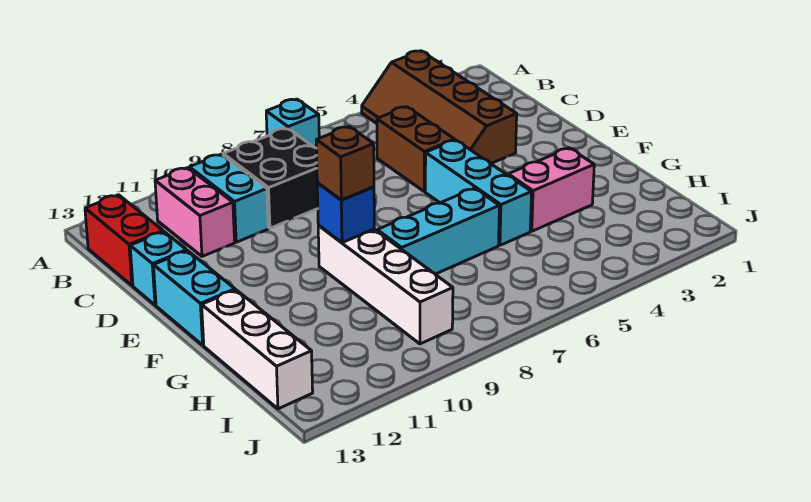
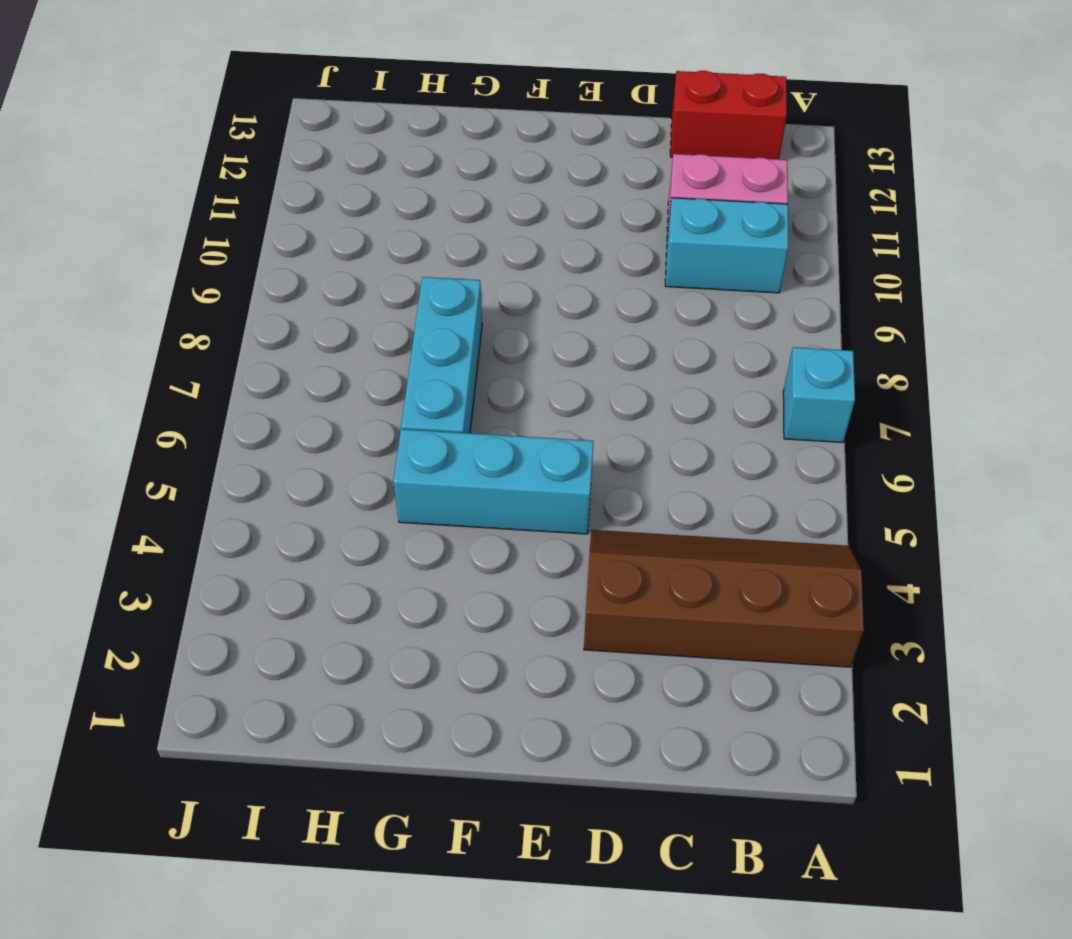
none -> black 2x2 brick [223,128,318,228]
none -> brown 1x2 brick [377,107,455,191]
none -> cyan 1x1 brick [130,232,187,305]

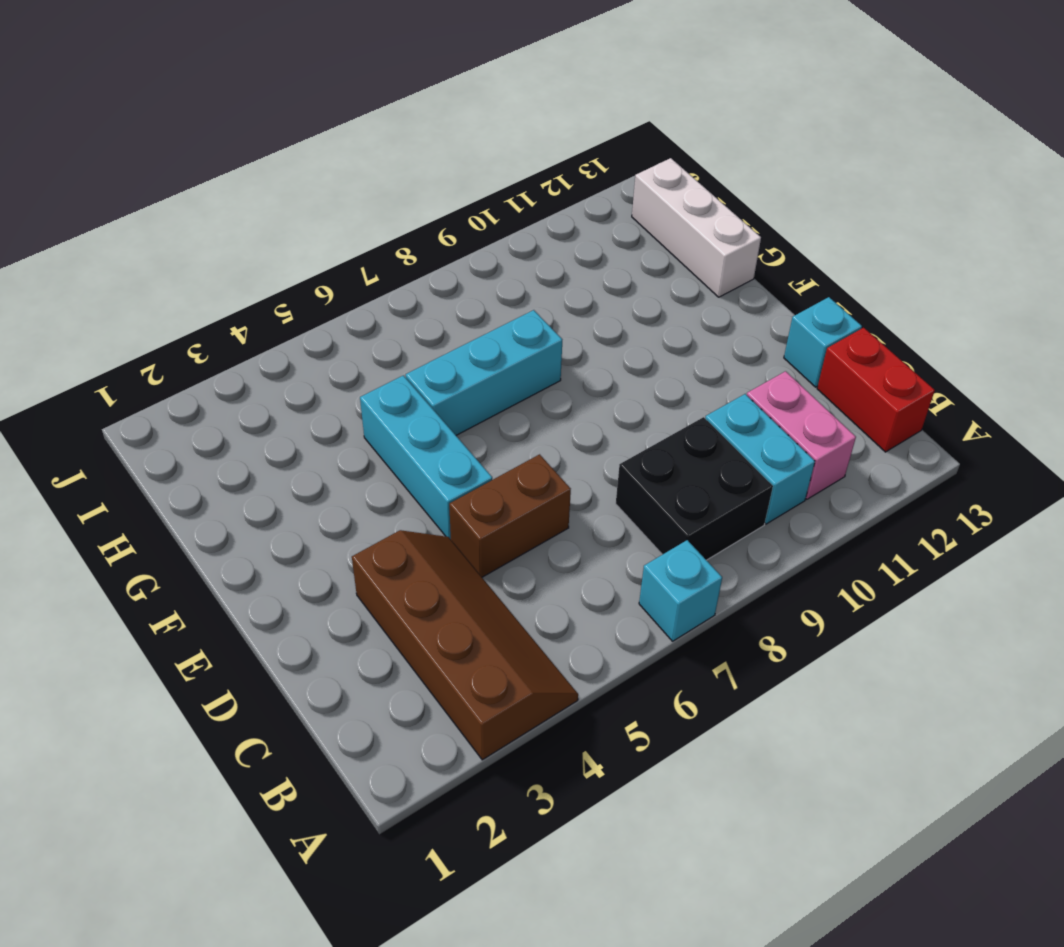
brown 1x2 brick [449,454,571,577] -> brown 1x2 brick turned to [377,107,455,191]
none -> cyan 1x2 brick [154,251,235,345]
none -> white 1x4 brick [318,225,453,344]
none -> pink 1x2 brick [508,148,594,231]

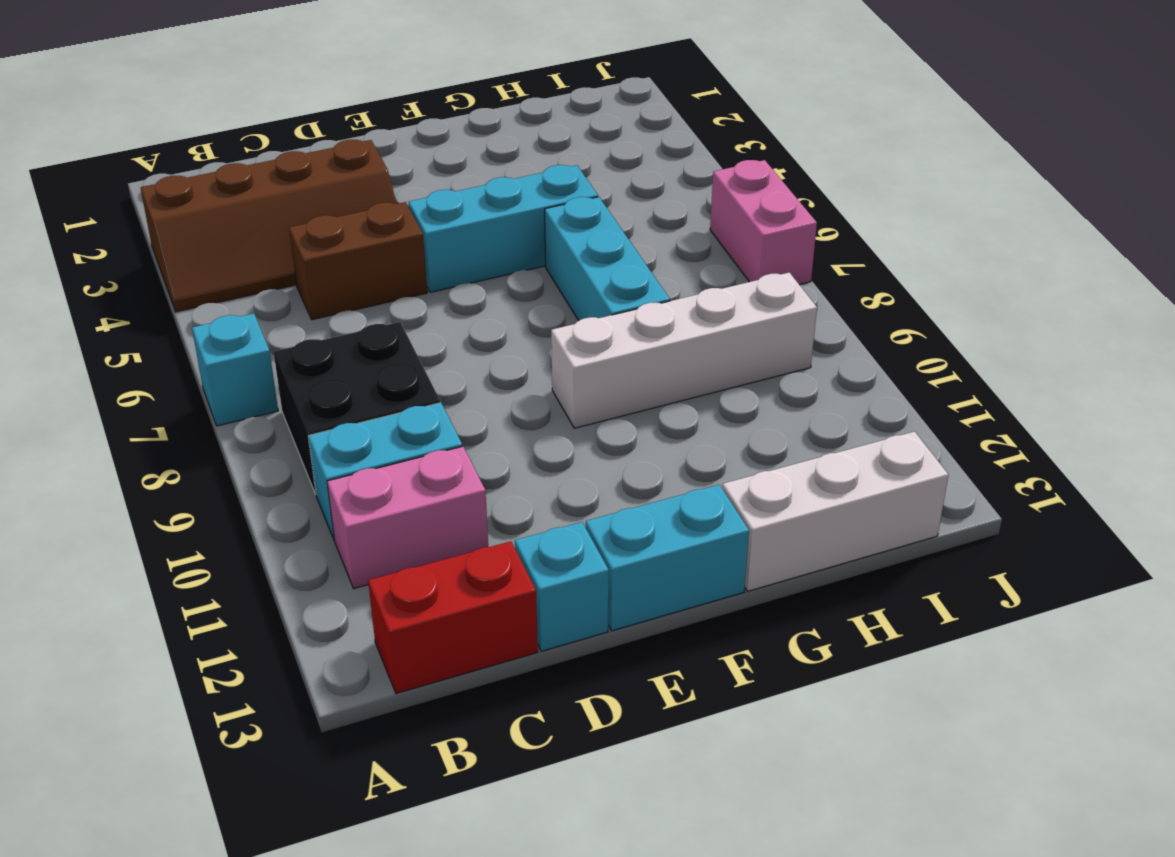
pink 1x2 brick [710,160,817,285] -> pink 1x2 brick moved to [508,148,594,231]
none -> blue 1x1 brick [317,183,374,243]
none -> brown 1x1 brick [316,126,374,200]

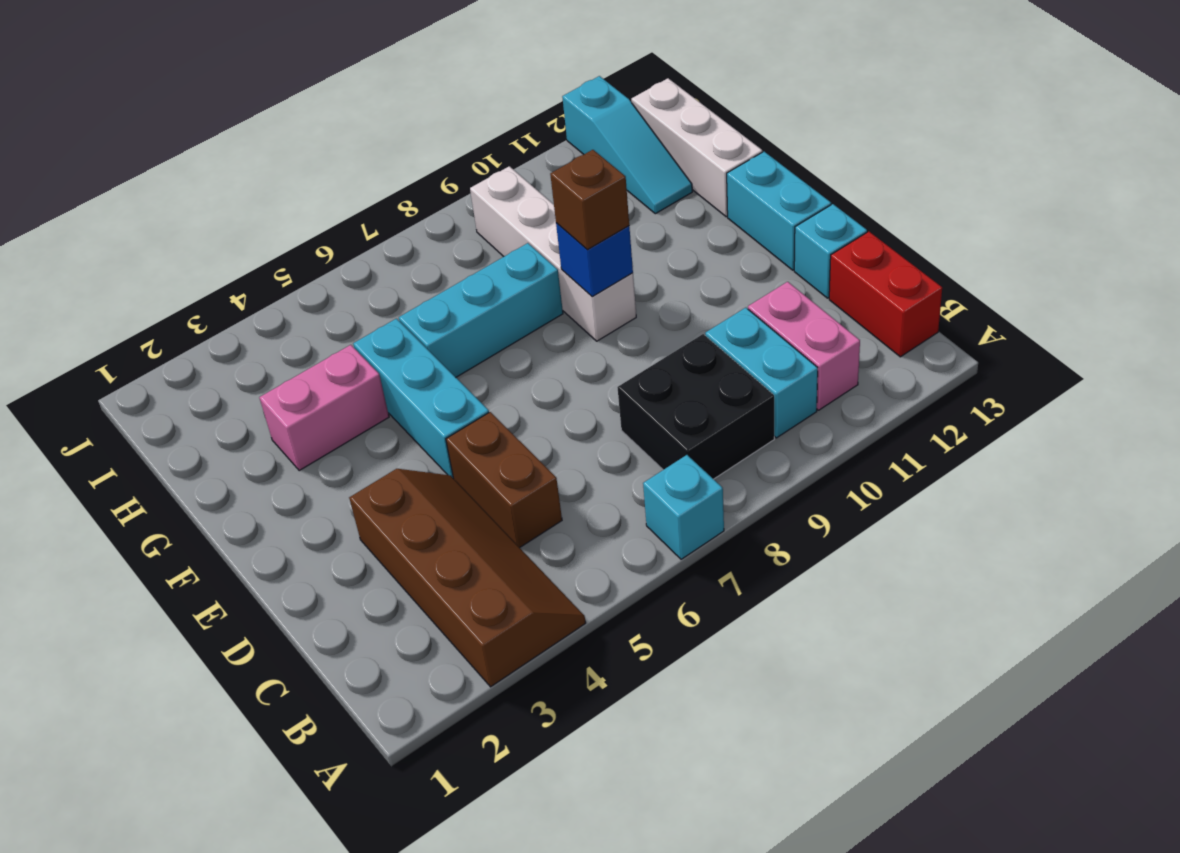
cyan 1x3 slope [562,76,692,214] -> none

